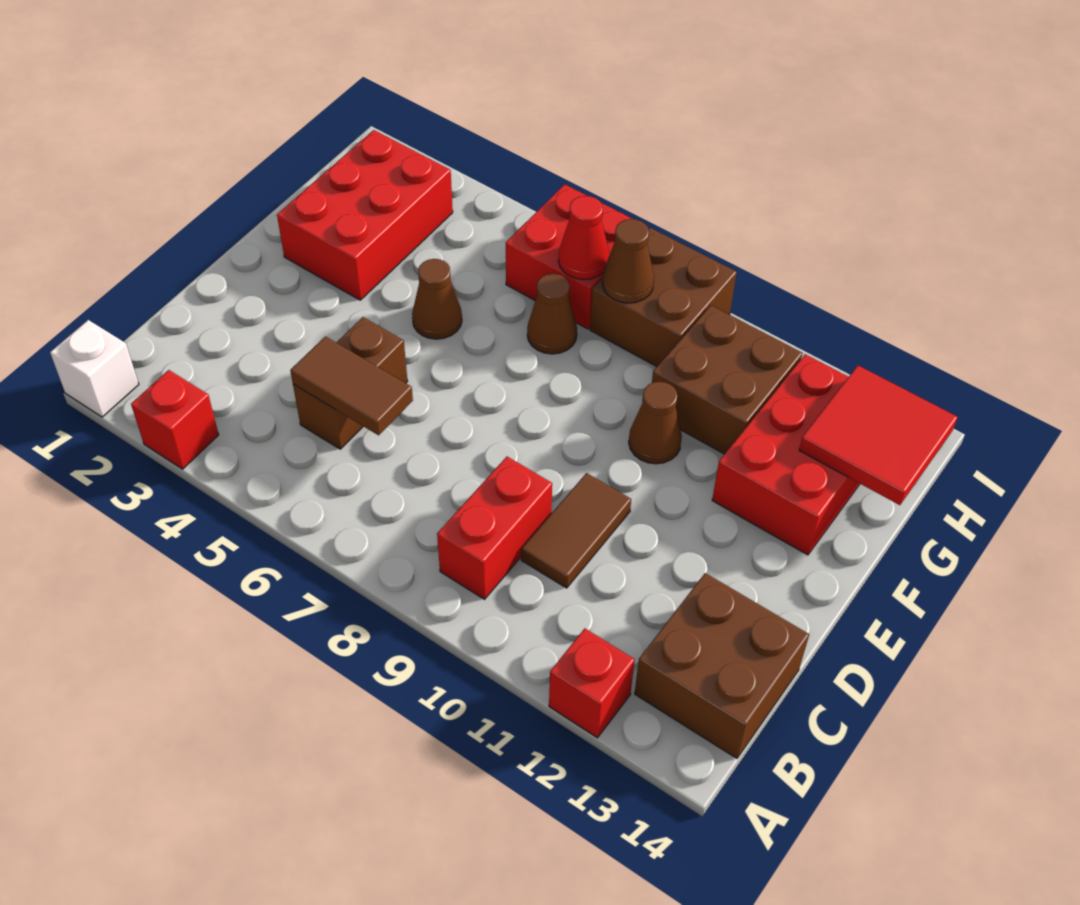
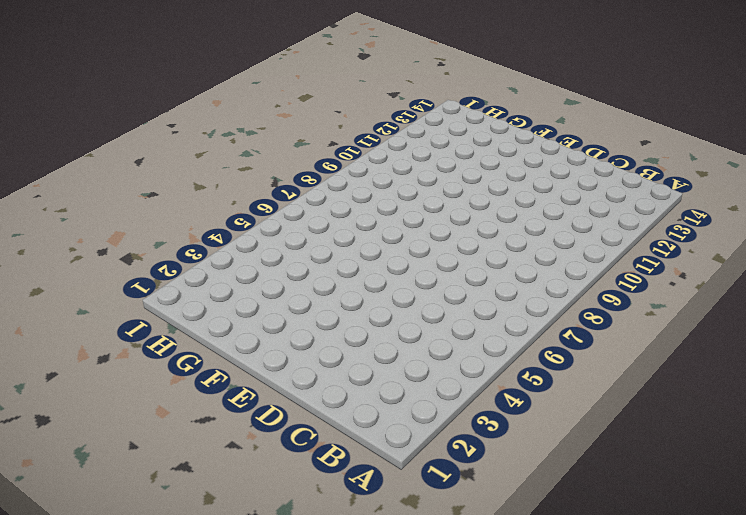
none -> white 1x1 brick [50,320,139,417]
none -> red 1x1 brick [131,370,219,469]
none -> red 1x1 brick [549,629,635,738]

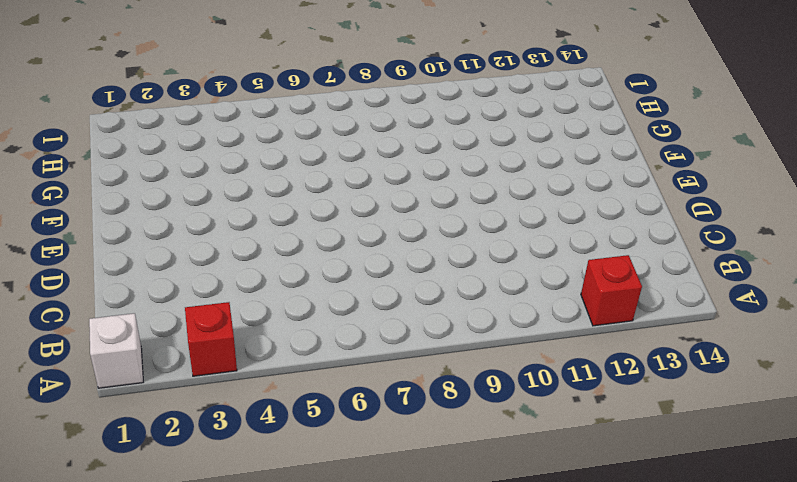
none -> red 1x2 brick [437,457,552,599]
none -> brown 2x2 brick [635,573,809,758]
none -> brown 1x2 brick [293,317,408,449]

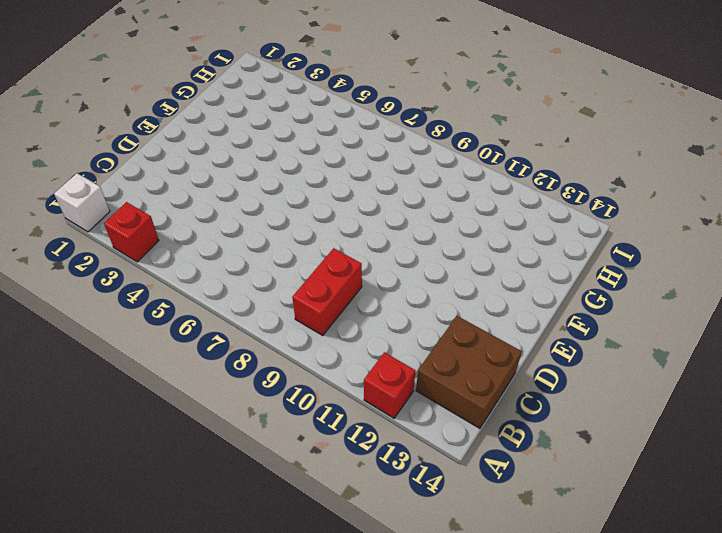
none -> brown 1x2 brick [293,317,408,449]
none -> brown 1x2 tile [521,473,631,588]
none -> red 2x3 brick [277,130,453,300]

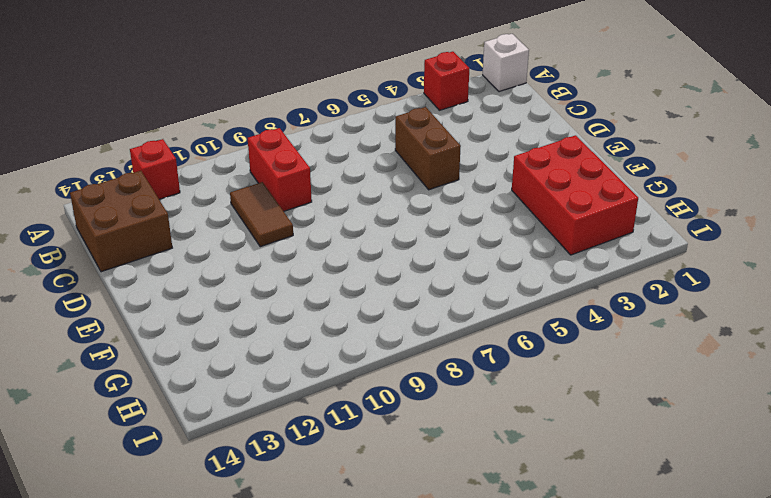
none -> brown 1x1 cone [412,259,462,339]
none -> brown 1x1 cone [629,382,682,464]
none -> red 2x3 brick [712,354,860,555]

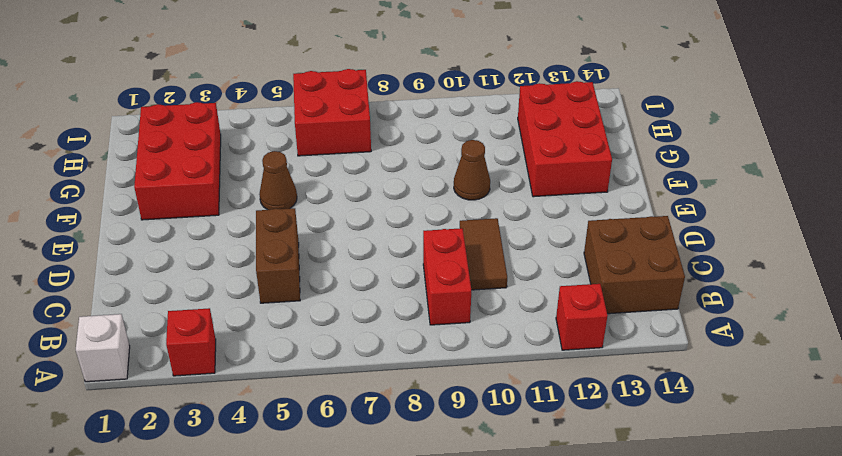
none -> brown 1x1 cone [527,274,577,354]
none -> brown 2x2 brick [652,305,803,454]
none -> brown 2x2 brick [590,228,737,366]

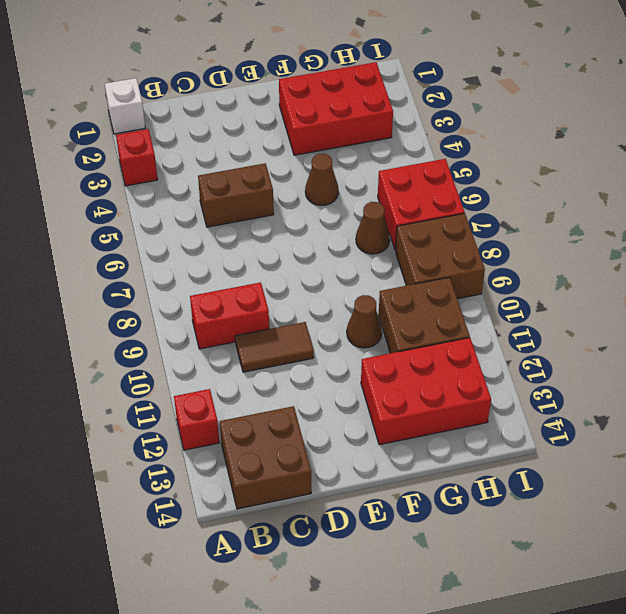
none -> brown 1x2 tile [290,337,413,435]
none -> red 2x2 tile [799,366,957,505]
none -> red 1x1 cone [558,196,609,279]

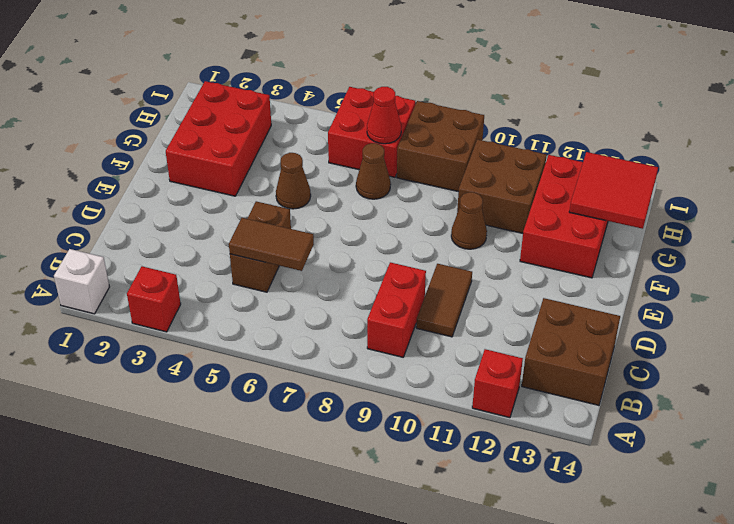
none -> brown 1x1 cone [602,219,654,303]

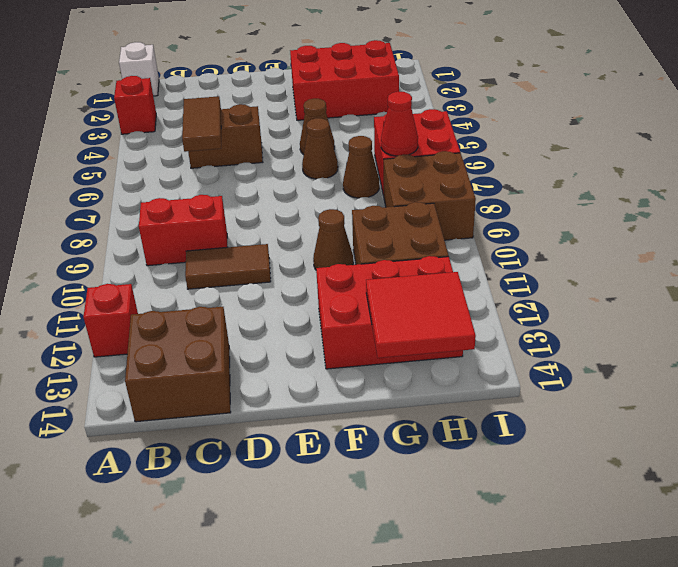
brown 1x1 cone [302,118,338,179] -> brown 1x1 cone moved to [602,219,654,303]

